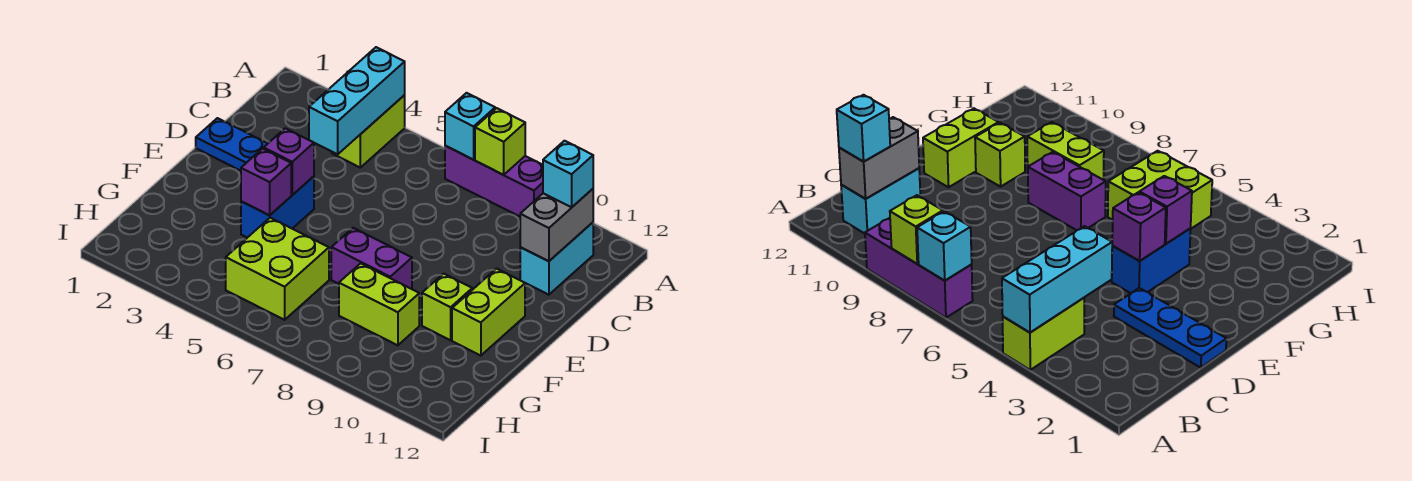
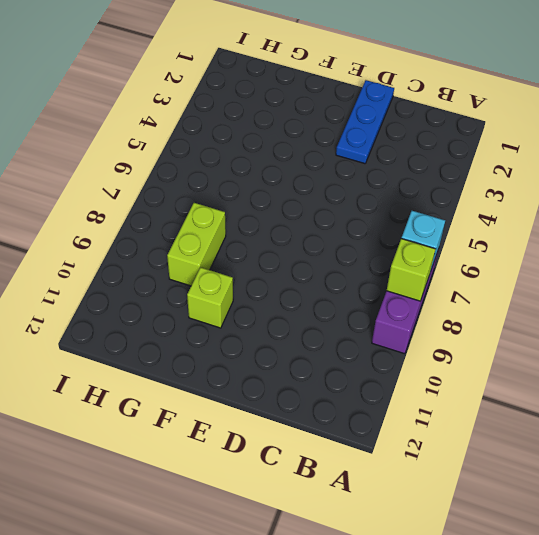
none -> lime 1x2 brick [332,95,405,167]
none -> cyan 1x2 brick [520,222,593,295]
none -> blue 1x2 brick [241,176,314,238]

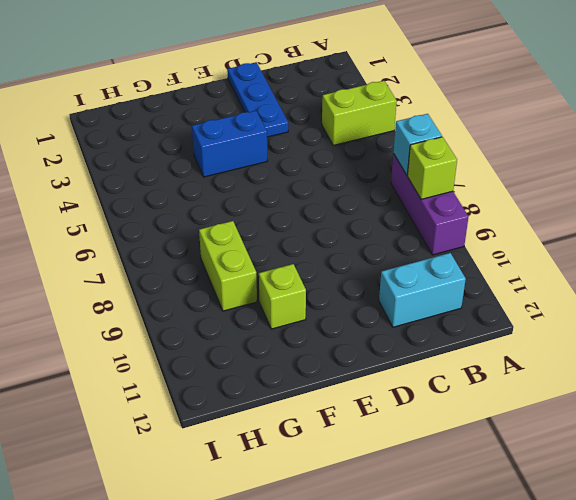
none -> lime 1x2 brick [452,269,525,356]
none -> purple 1x2 brick [331,228,412,289]
none -> lime 2x2 brick [226,218,329,320]

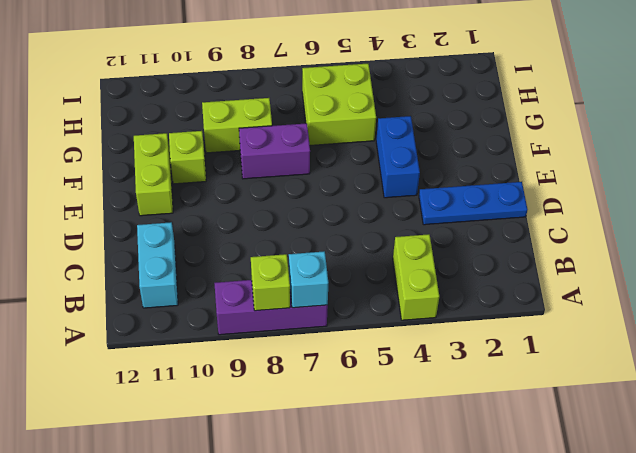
none -> cyan 1x3 brick [309,47,405,154]
none -> grey 1x2 brick [520,189,593,261]
none -> purple 1x1 brick [264,128,314,195]

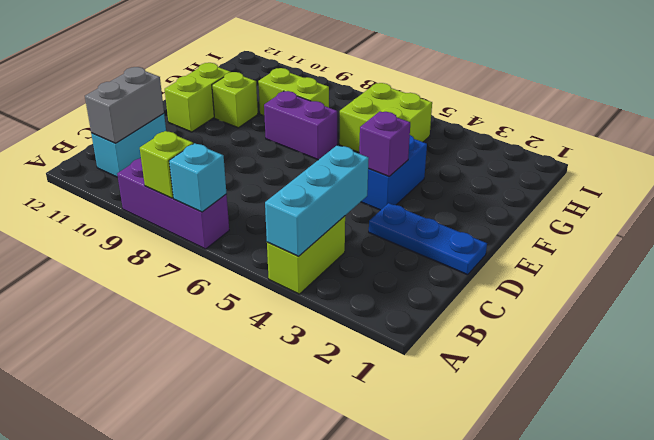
none -> purple 1x1 brick [241,148,291,215]
none -> cyan 1x1 brick [543,141,593,207]

